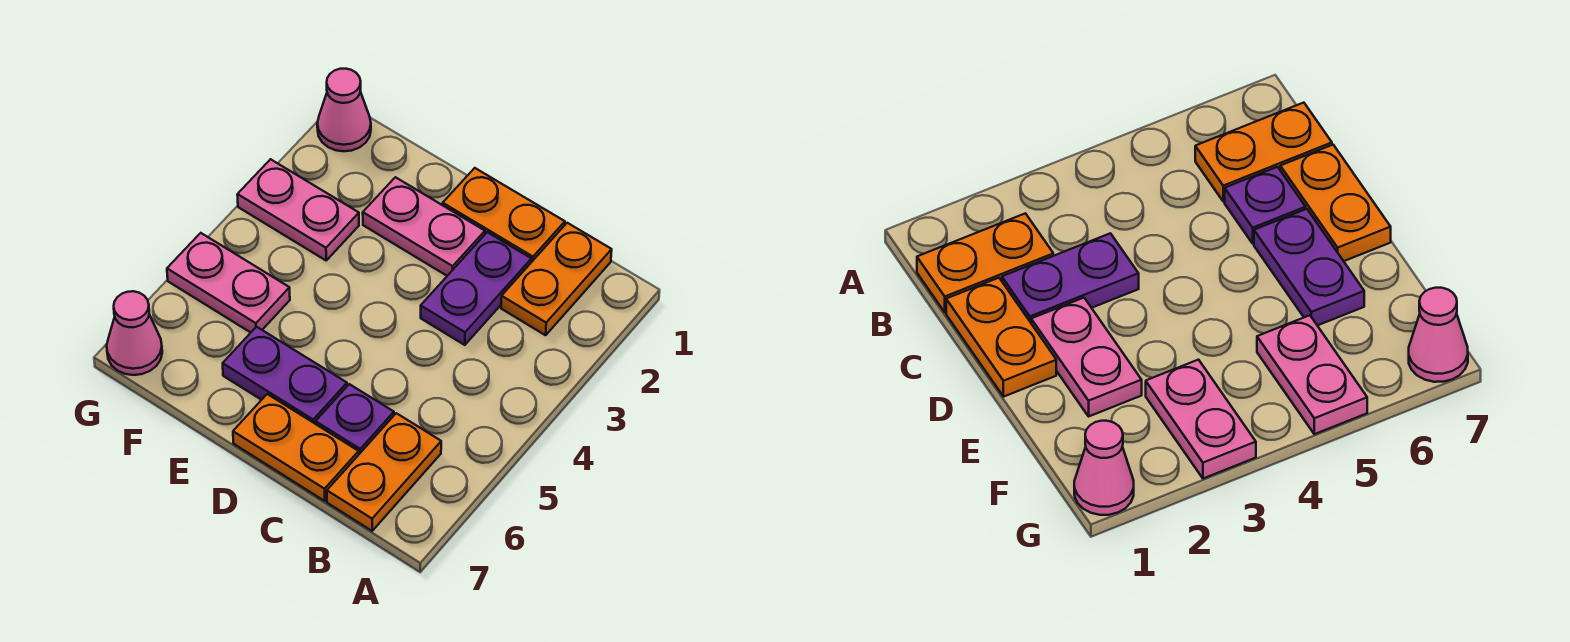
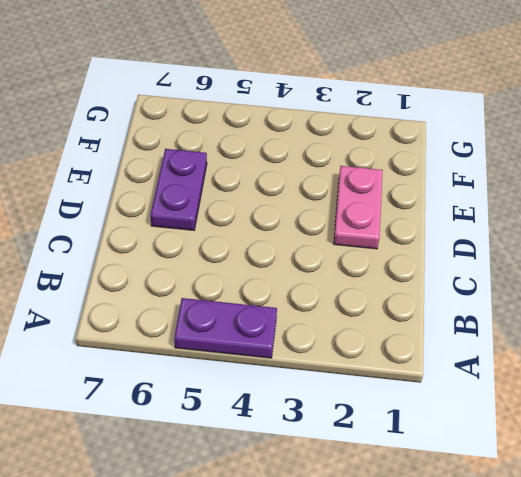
purple 1x2 plate [174,298,277,358] -> purple 1x2 plate moved to [421,232,531,345]
none -> orange 1x2 plate [501,223,612,335]
none -> orange 1x2 plate [327,413,441,531]
none -> orange 1x2 plate [443,168,565,262]

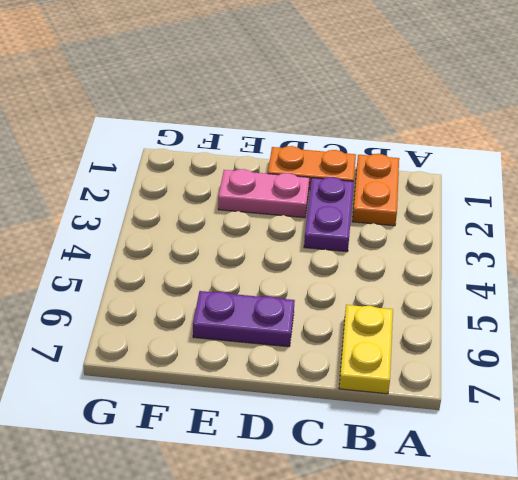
yellow 1x2 plate [339,305,393,394] -> orange 1x2 plate [327,413,441,531]
none -> purple 1x1 plate [316,384,394,454]
none -> orange 1x2 plate [233,394,359,501]
none -> pink 1x2 plate [237,159,359,260]

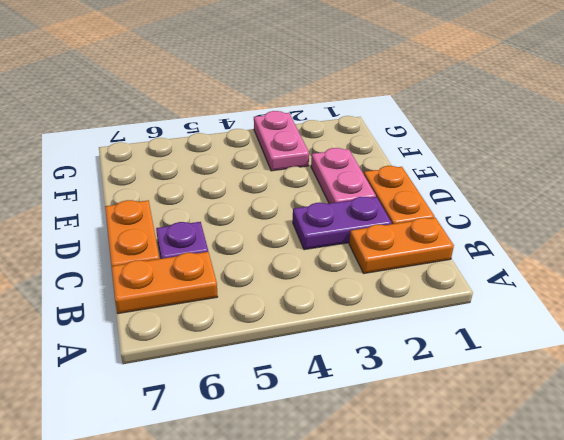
none -> purple 1x2 plate [223,327,347,424]
none -> pink 1x2 plate [167,233,290,333]
none -> pink 1x1 cone [317,69,371,151]

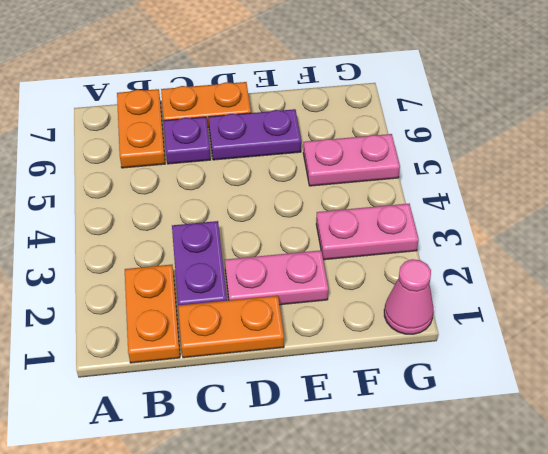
none -> pink 1x1 cone [107,291,162,375]

